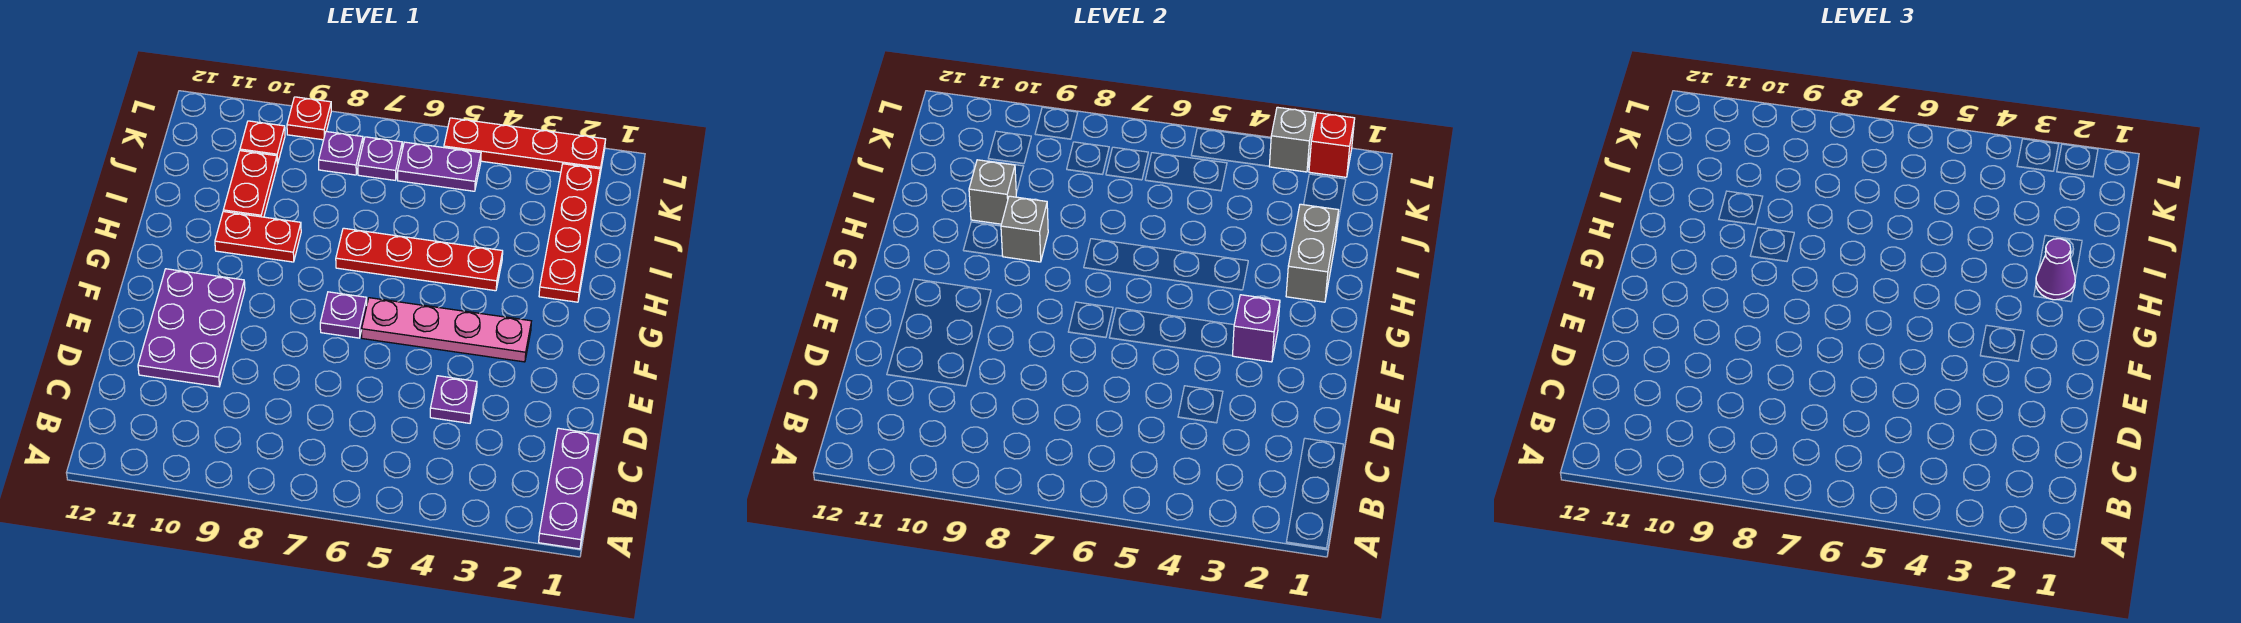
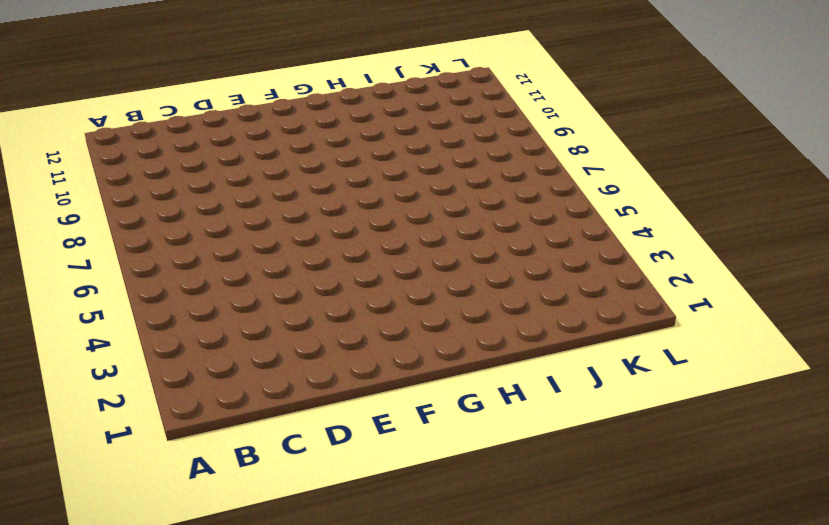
none -> purple 1x3 plate [539,428,598,549]
none -> purple 1x1 plate [430,376,477,423]
none -> purple 2x3 plate [138,269,245,387]

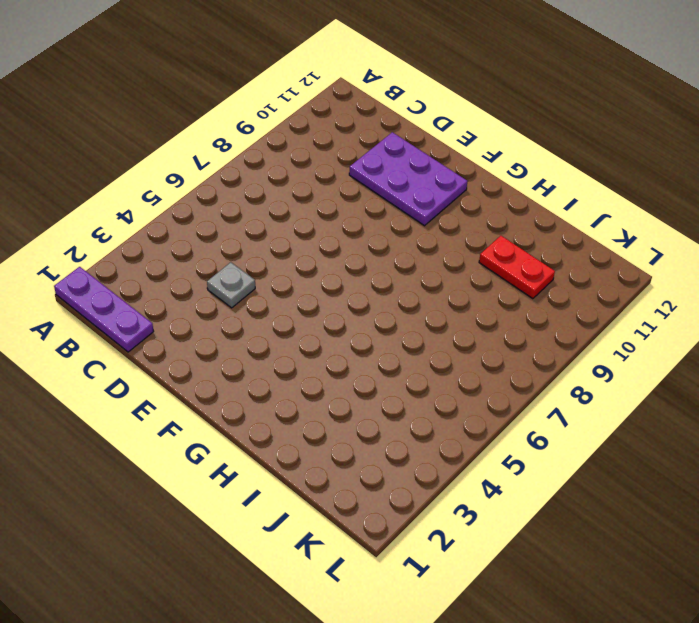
grey 1x1 plate [207,262,255,308] -> purple 1x1 plate [430,376,477,423]
none -> pink 1x4 plate [362,298,531,362]
none -> purple 1x1 plate [320,292,367,338]
none -> red 1x4 plate [539,164,600,302]

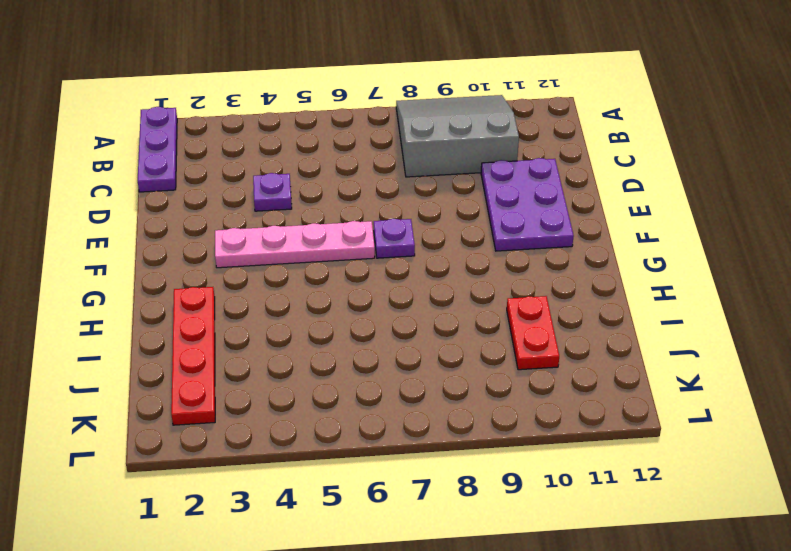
grey 3x3 slope [396,95,519,177] -> none
none -> red 1x4 plate [336,228,503,291]
none -> red 1x2 plate [215,212,301,262]
none -> purple 1x2 plate [398,142,481,191]

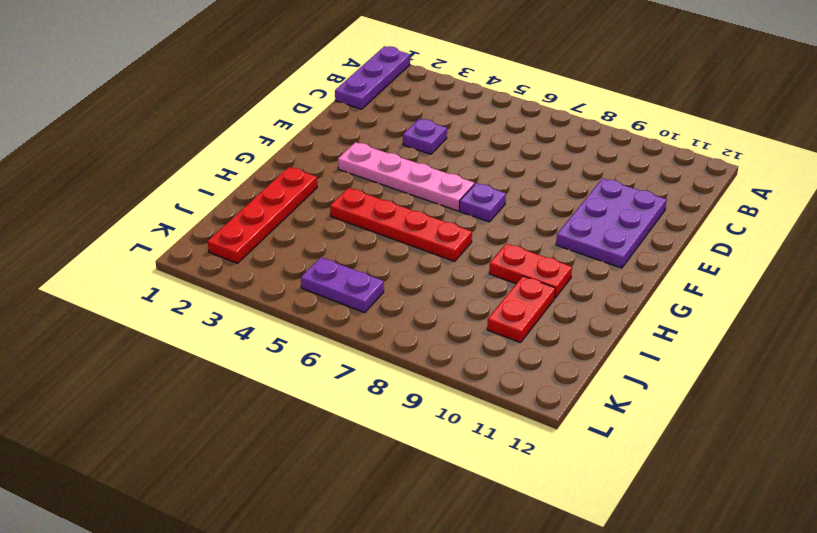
none -> purple 1x1 plate [358,137,402,180]
none -> purple 1x1 plate [319,132,363,175]
none -> red 1x1 plate [240,121,285,164]

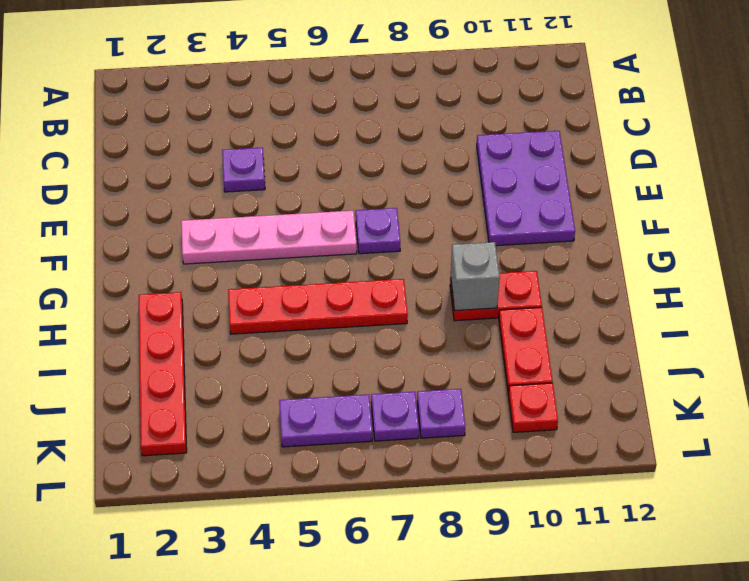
none -> purple 1x3 plate [539,428,598,549]
none -> red 1x4 plate [444,118,606,173]
none -> red 1x1 plate [287,97,331,140]

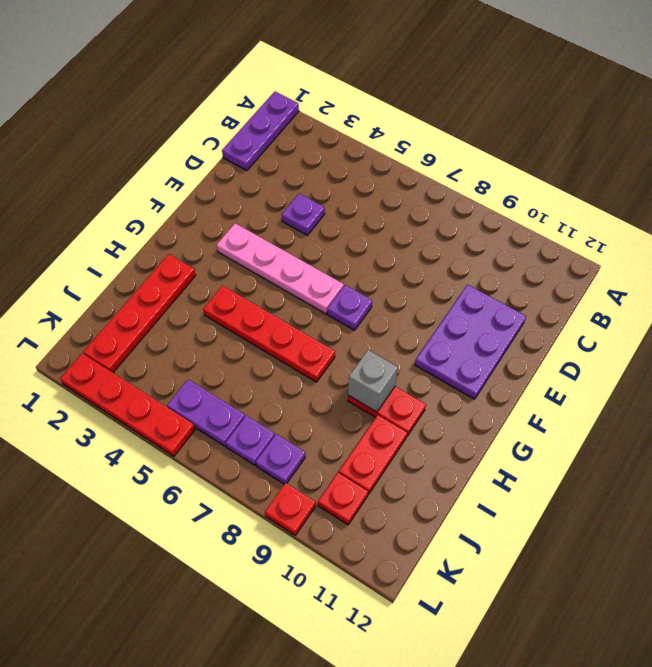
none -> purple 1x1 brick [1233,295,1280,362]
none -> grey 1x2 brick [1286,204,1339,302]
none -> grey 1x1 brick [969,160,1016,224]

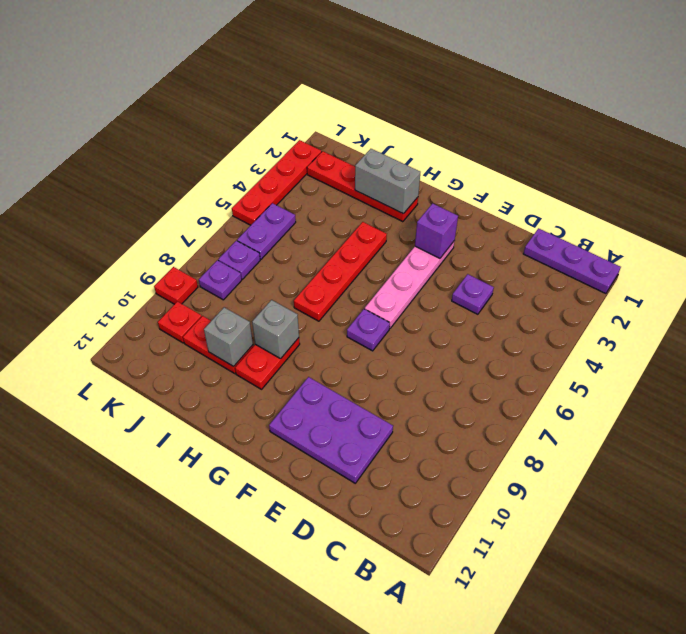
none -> red 1x1 brick [1309,113,1355,177]
none -> grey 1x1 brick [1269,107,1315,172]
none -> purple 1x1 cone [2036,239,2075,300]

